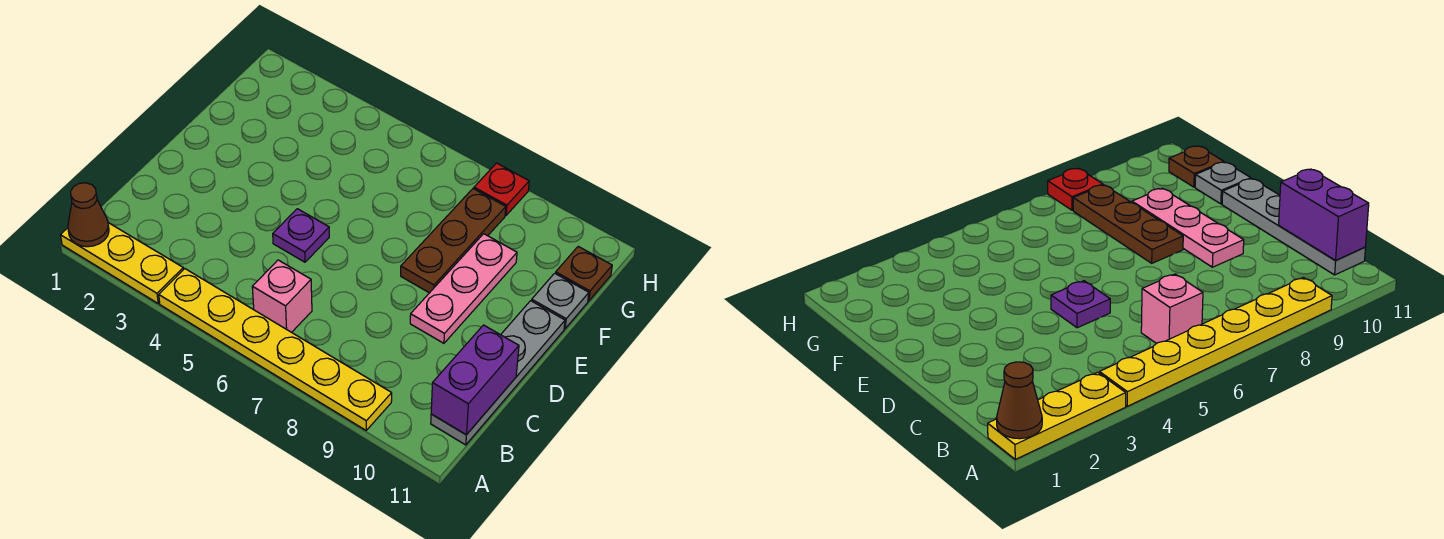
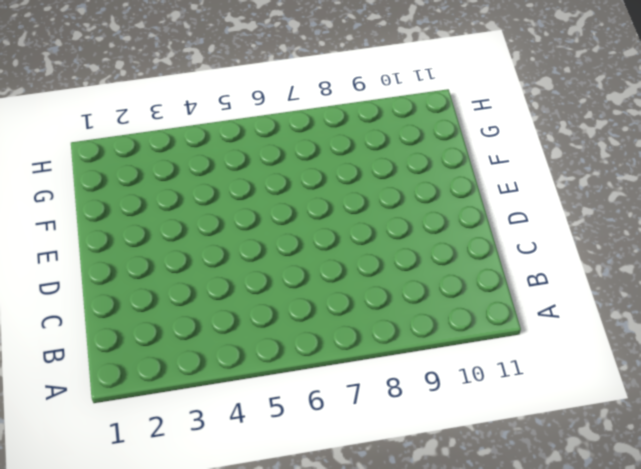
none -> yellow 1x3 plate [61,223,183,303]
none -> yellow 1x6 plate [159,269,392,430]
none -> pink 1x1 brick [252,260,312,332]

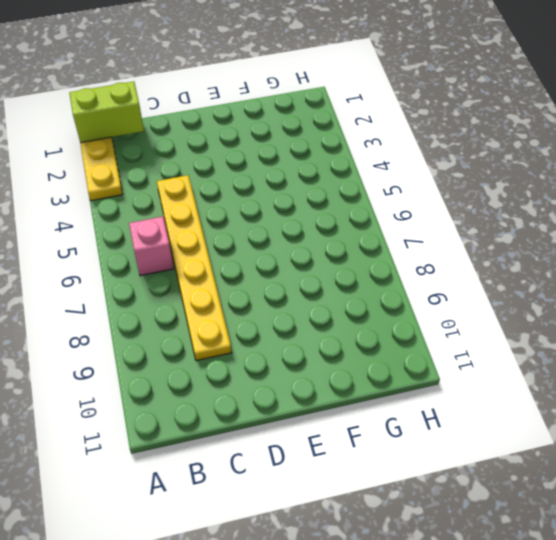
lime 1x2 brick [69,81,144,143] -> brown 1x1 cone [68,183,109,247]
yellow 1x6 plate [157,175,232,361] -> yellow 1x6 plate moved to [159,269,392,430]
none -> grey 1x4 plate [431,301,565,445]
none -> purple 1x1 plate [273,209,329,262]
none -> pink 1x3 plate [410,234,517,343]

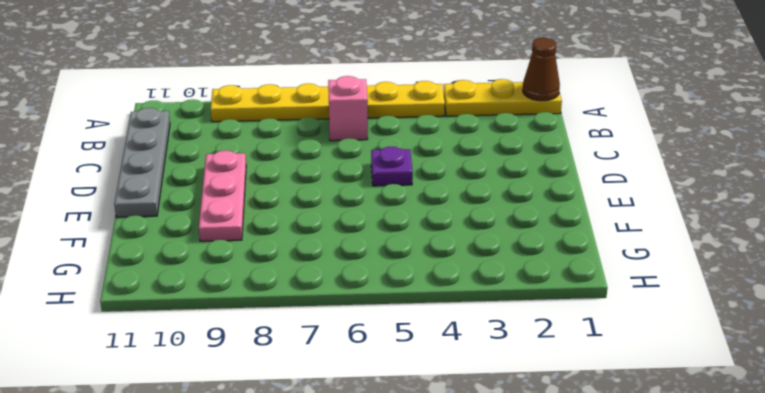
none -> brown 1x3 plate [401,189,506,293]
none -> grey 1x1 plate [532,273,589,329]
none -> brown 1x1 plate [555,246,612,301]

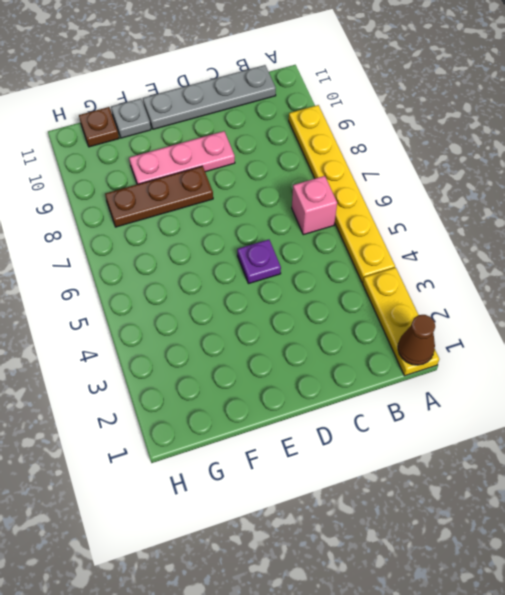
none -> red 1x1 plate [474,163,529,215]
none -> purple 1x2 brick [431,325,519,435]

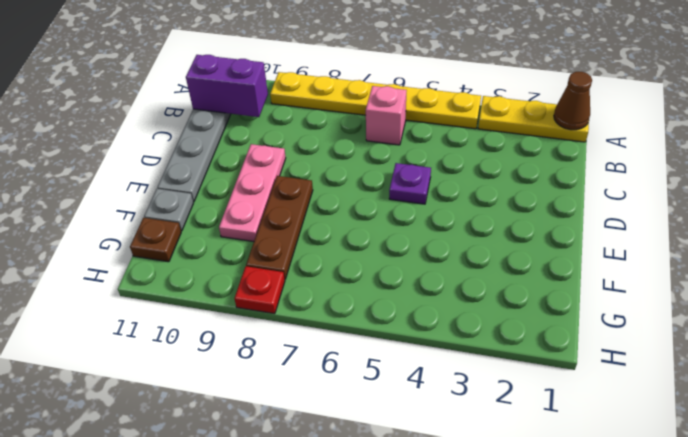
purple 1x2 brick [186,55,268,117] -> purple 1x2 brick turned to [431,325,519,435]

